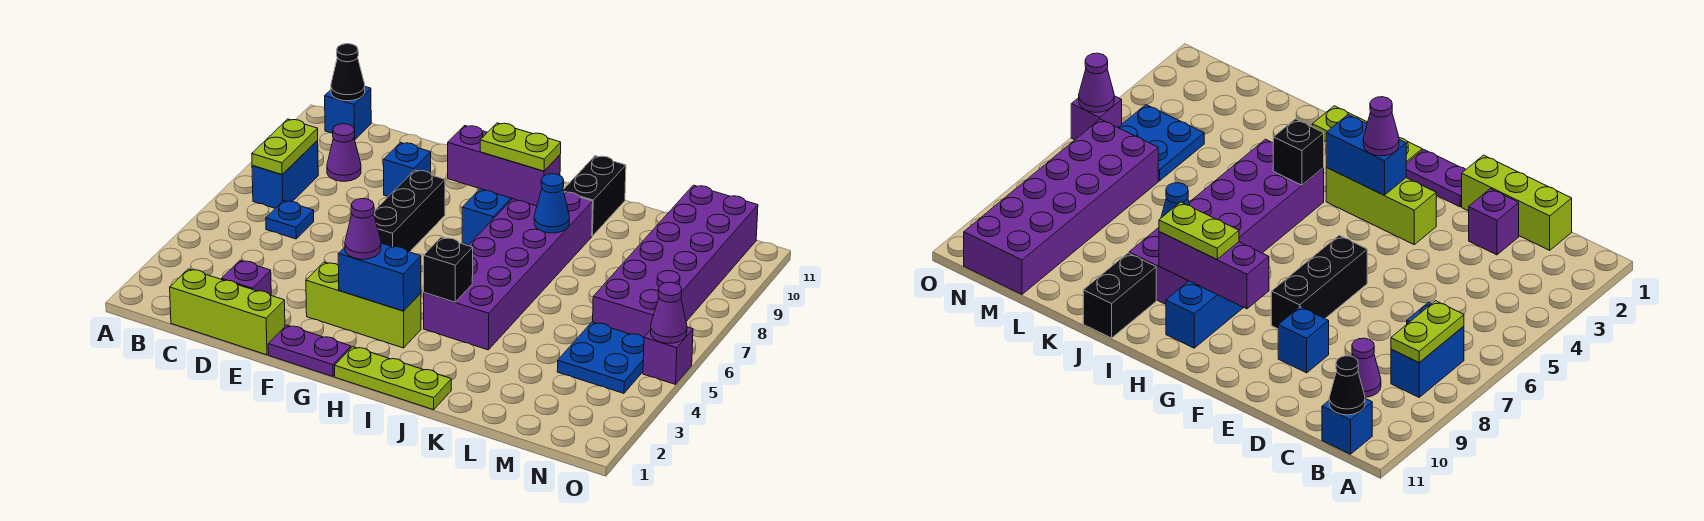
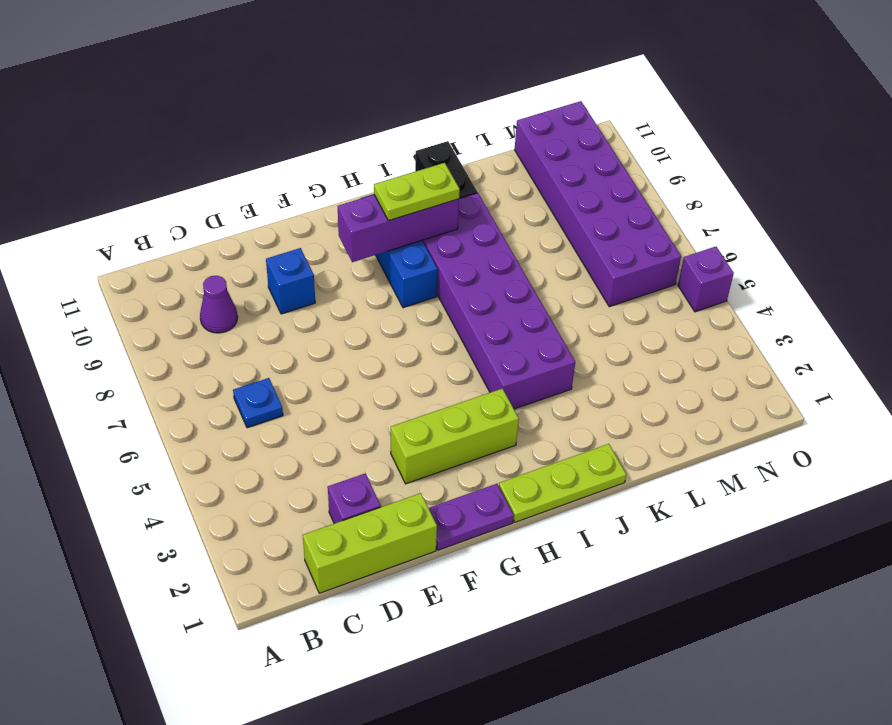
none -> blue 1x2 brick [252,141,318,208]
none -> blue 1x1 brick [325,87,371,139]
none -> black 1x3 brick [374,170,445,252]

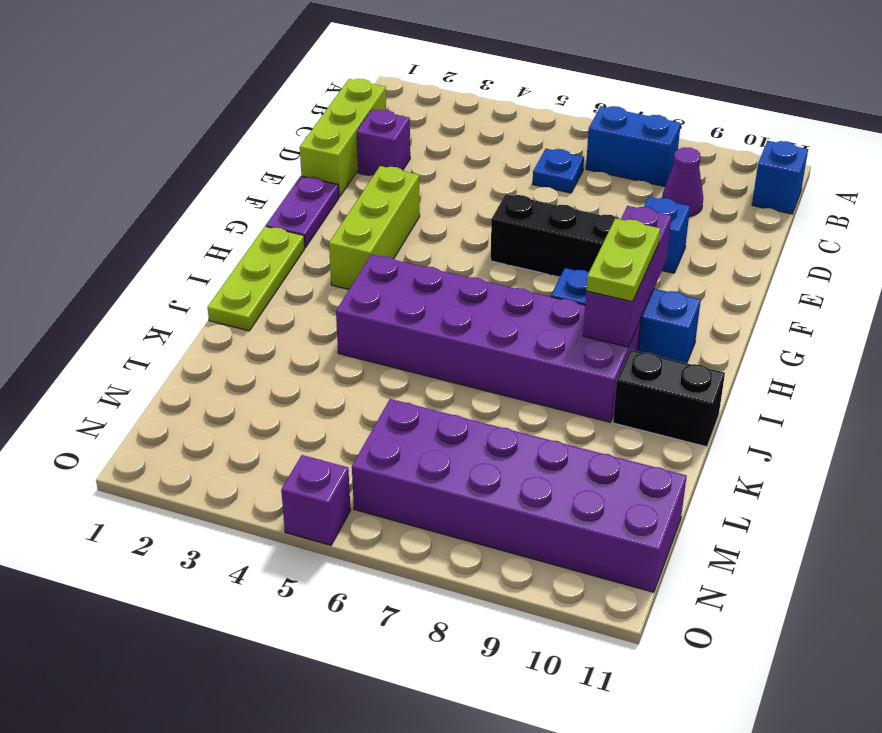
none -> blue 2x2 plate [557,322,644,393]
none -> lime 1x2 plate [252,119,318,175]
none -> black 1x1 cone [331,44,365,101]

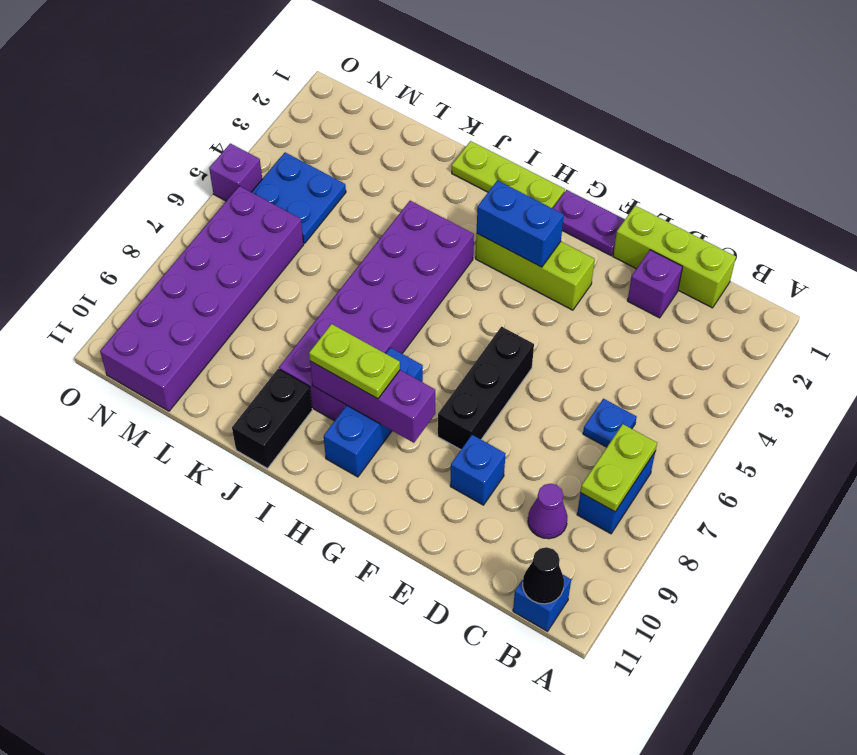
none -> black 1x1 brick [424,237,473,302]
none -> blue 1x1 cone [534,174,569,233]
none -> purple 1x1 cone [651,282,687,343]

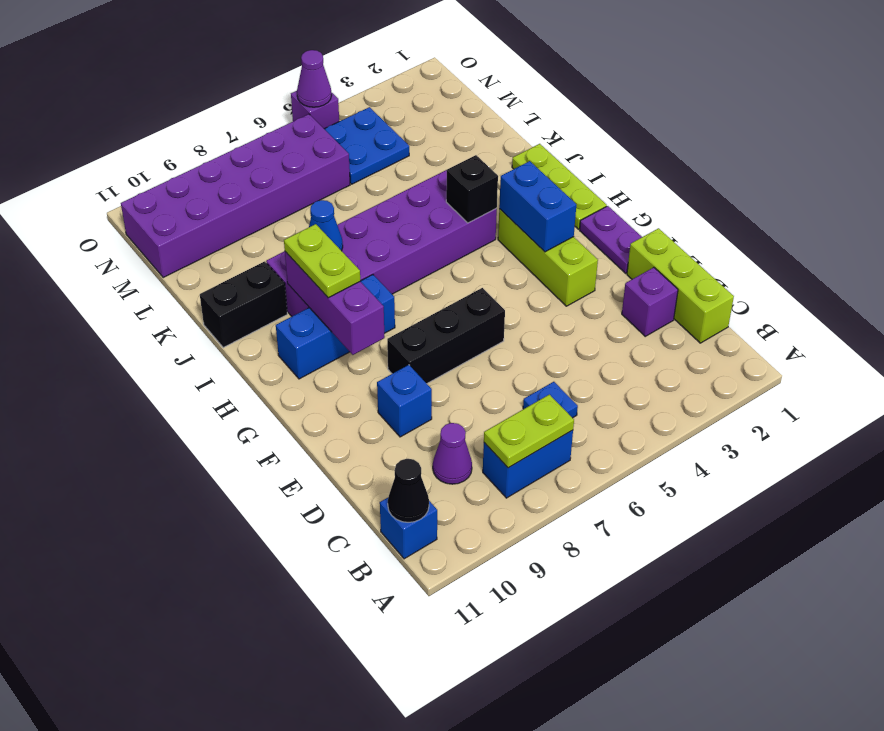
none -> purple 1x1 cone [345,199,381,259]

